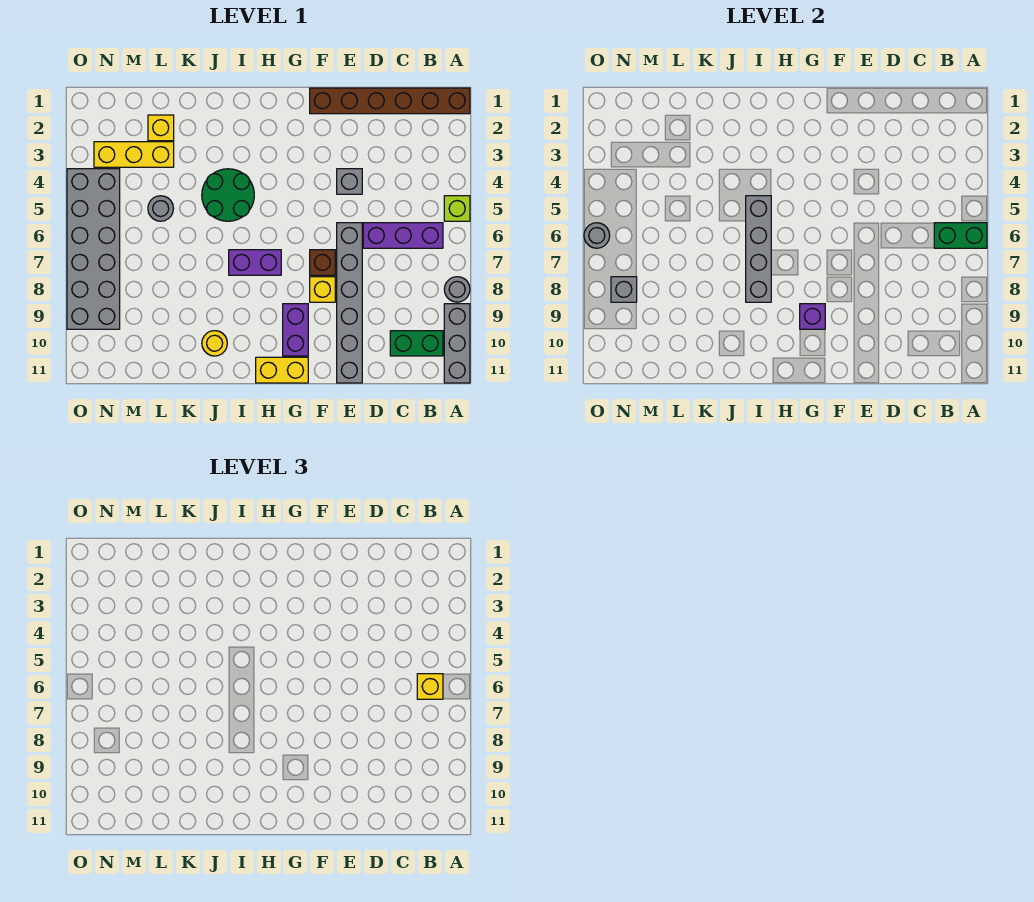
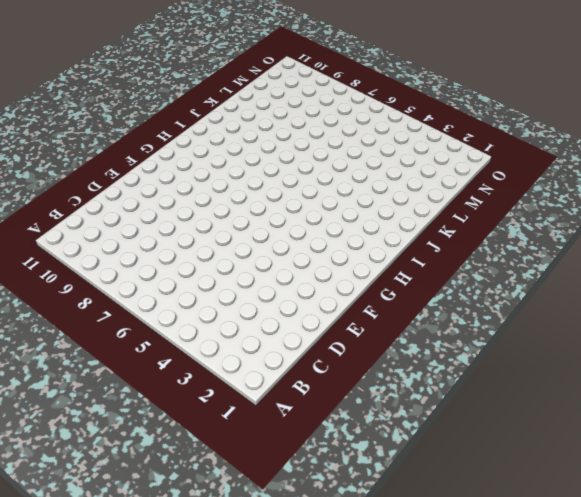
none -> brown 1x6 brick [310,88,470,114]
none -> lime 1x1 brick [444,196,470,221]
none -> grey 1x1 round brick [444,277,470,302]

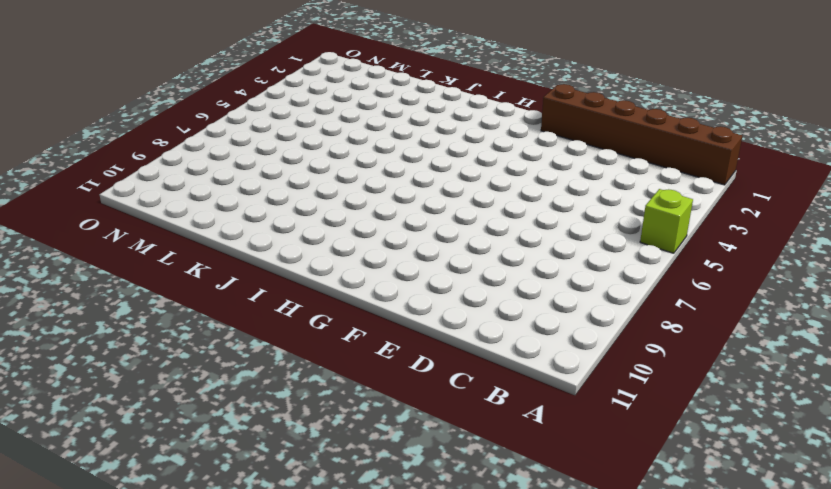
none -> grey 1x1 round brick [444,277,470,302]
none -> grey 1x3 brick [444,304,470,383]
none -> purple 1x3 brick [363,223,443,248]

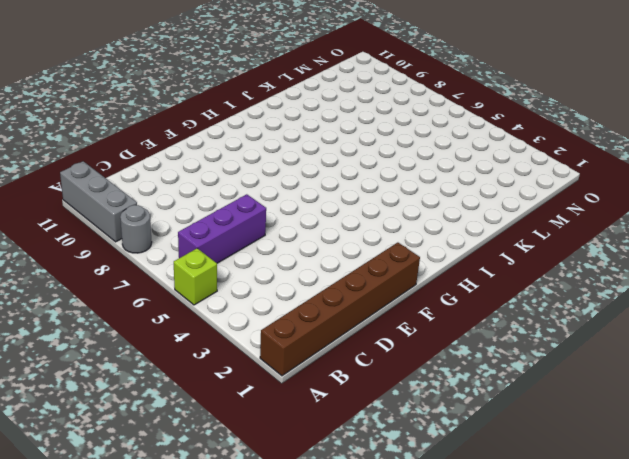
none -> green 1x2 brick [390,331,443,356]
none -> grey 1x1 brick [337,169,362,194]
none -> grey 1x6 brick [337,223,362,383]

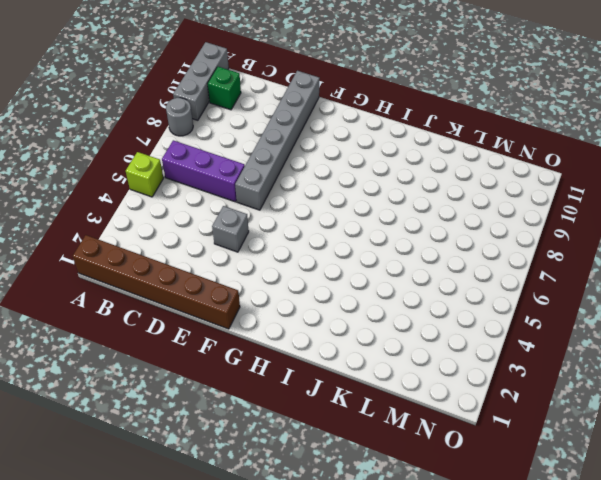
green 1x1 brick [207,67,241,110] -> green 1x2 brick [390,331,443,356]
none -> brown 1x1 brick [310,250,335,275]
none -> yellow 1x1 brick [310,277,335,302]
none -> purple 1x2 brick [283,304,308,356]

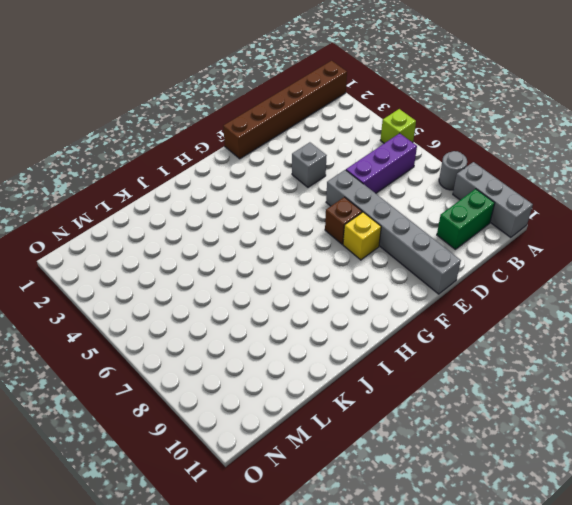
none -> purple 1x2 brick [283,304,308,356]
none -> yellow 1x2 brick [256,357,308,383]
none -> purple 1x2 brick [229,250,281,275]

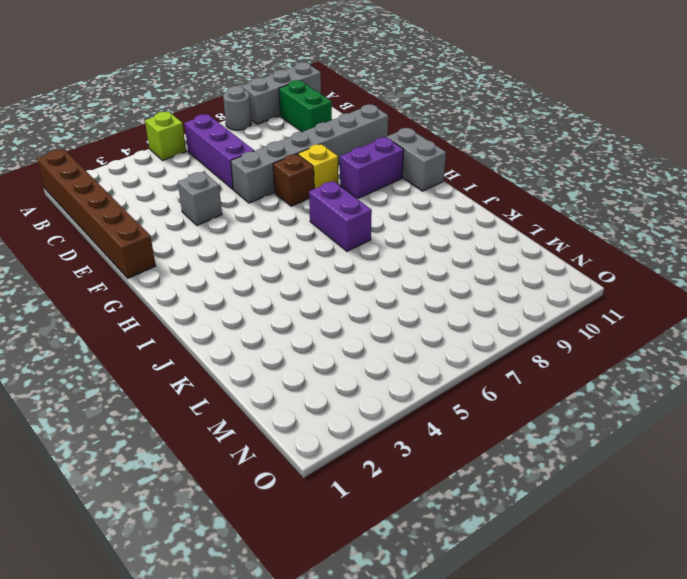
grey 1x2 brick [387,128,446,191] -> yellow 1x2 brick [256,357,308,383]
none -> green 2x2 round brick [202,169,254,221]
none -> yellow 1x1 round brick [202,331,227,356]
none -> yellow 1x1 brick [148,115,174,141]

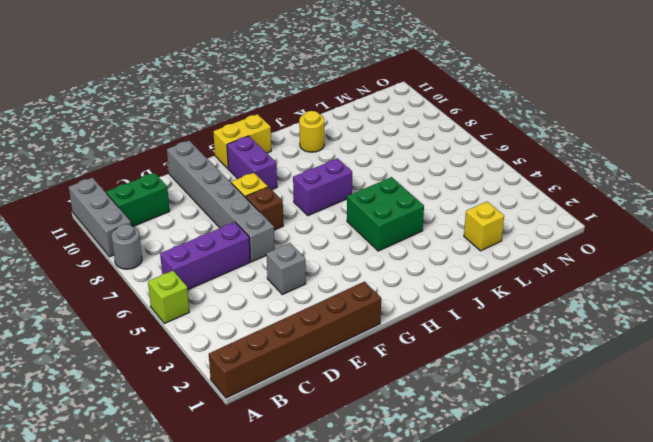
green 2x2 brick [347,177,424,251] -> green 2x2 round brick [202,169,254,221]
none -> yellow 1x3 brick [94,142,174,167]
none -> grey 1x1 round brick [148,196,173,221]
none -> grey 2x6 brick [67,169,120,329]

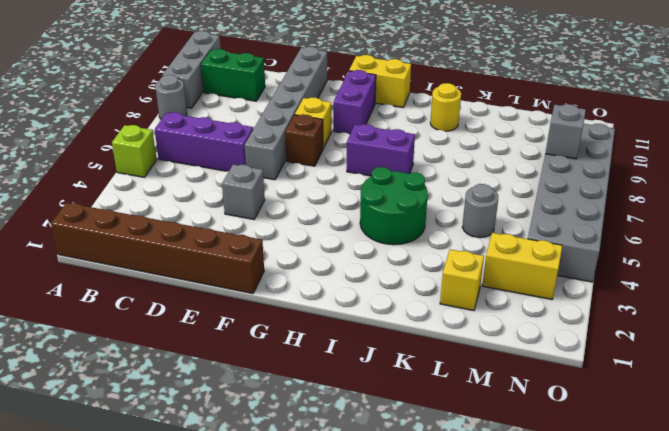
yellow 1x2 brick [482,233,562,299] -> yellow 1x3 brick [94,142,174,167]
none -> green 1x2 brick [934,223,987,248]
none -> purple 1x1 brick [800,304,825,329]
none -> grey 1x4 brick [746,196,771,302]

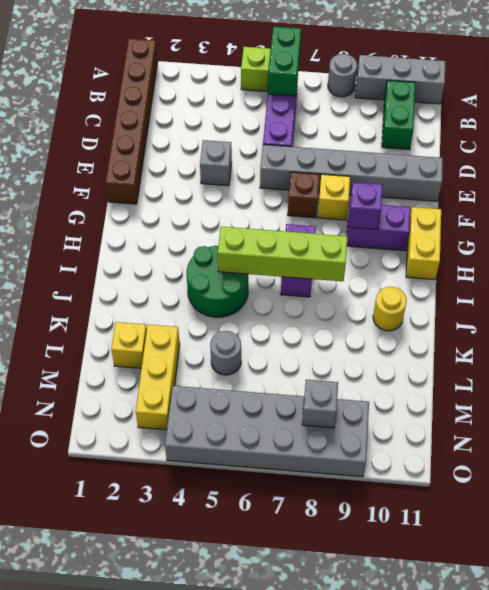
lime 1x4 brick [218,227,348,281] -> grey 1x4 brick [746,196,771,302]
none -> grey 1x1 round brick [584,223,610,248]
none -> yellow 1x1 brick [417,674,443,699]

